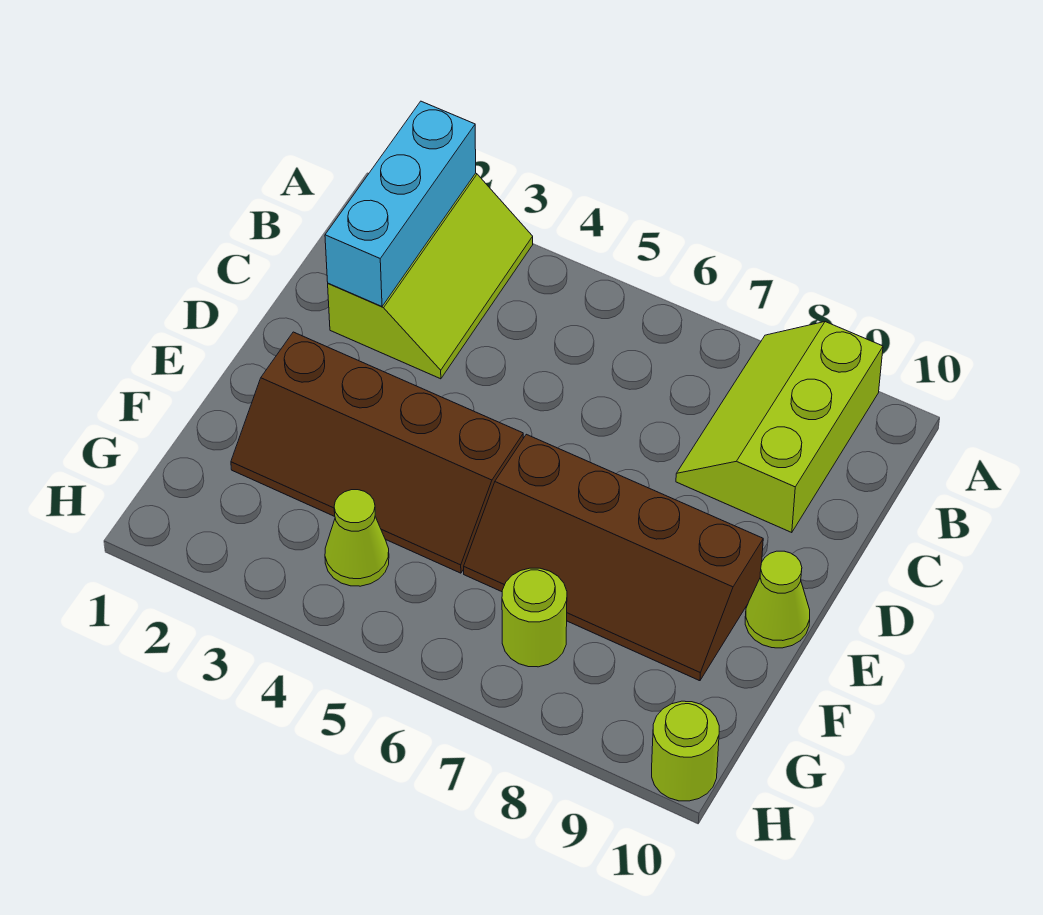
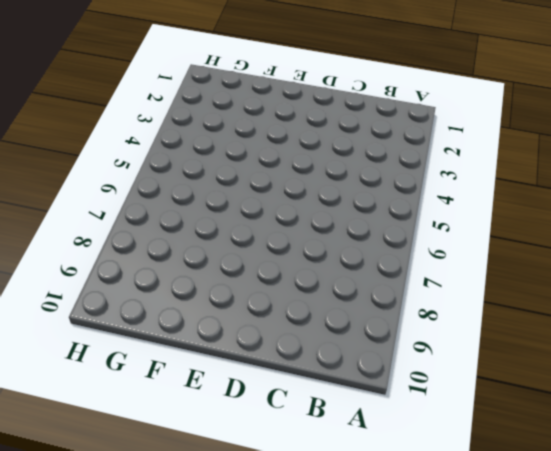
none -> lime 2x3 slope [328,173,533,379]
none -> lime 2x3 slope [676,322,883,533]

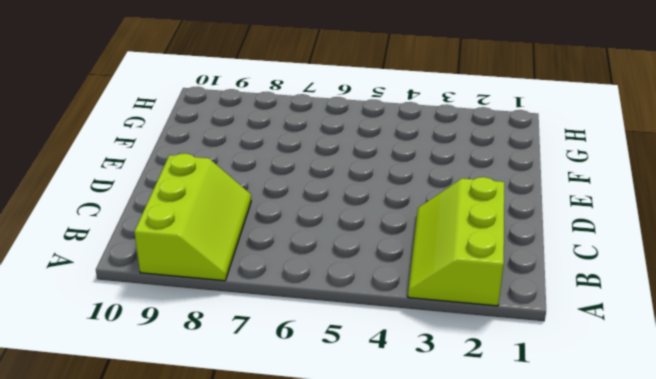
none -> brown 2x4 slope [231,332,523,573]
none -> brown 2x4 slope [464,434,763,681]

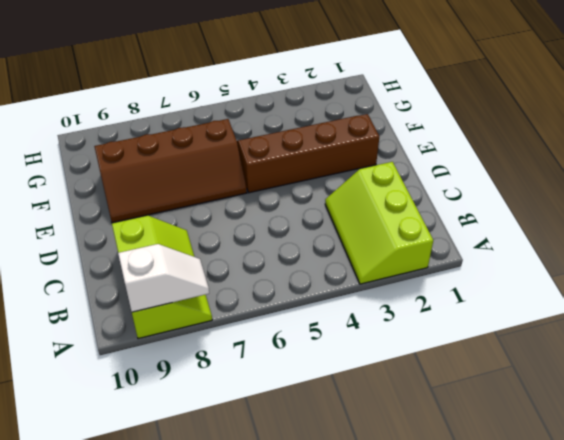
white 1x2 slope [118,244,209,312] -> none
brown 2x4 slope [94,119,247,223] -> brown 2x4 slope turned to [464,434,763,681]
none -> lime 1x1 cone [745,551,810,648]
none -> lime 1x1 cone [325,490,389,586]

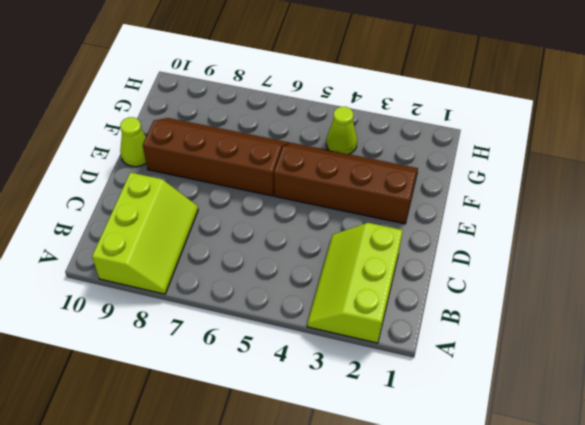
none -> lime 1x1 round brick [502,568,567,667]
none -> lime 1x1 round brick [652,701,719,801]

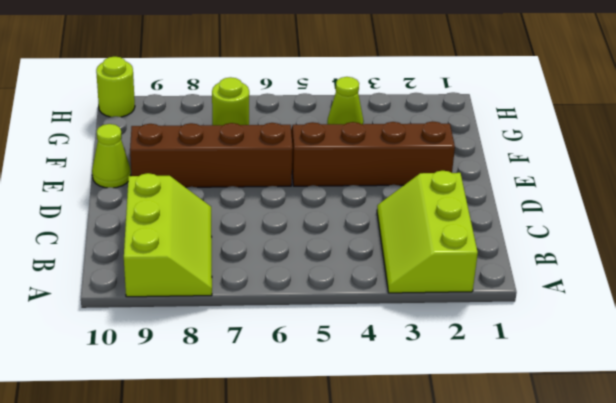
none -> cyan 1x3 brick [325,101,476,306]

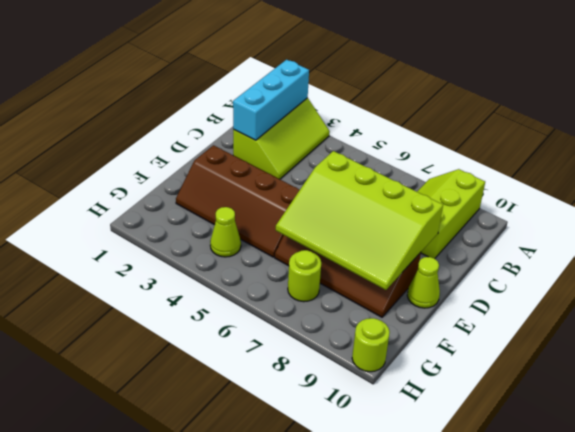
lime 3x4 slope [276,151,443,290] -> none

